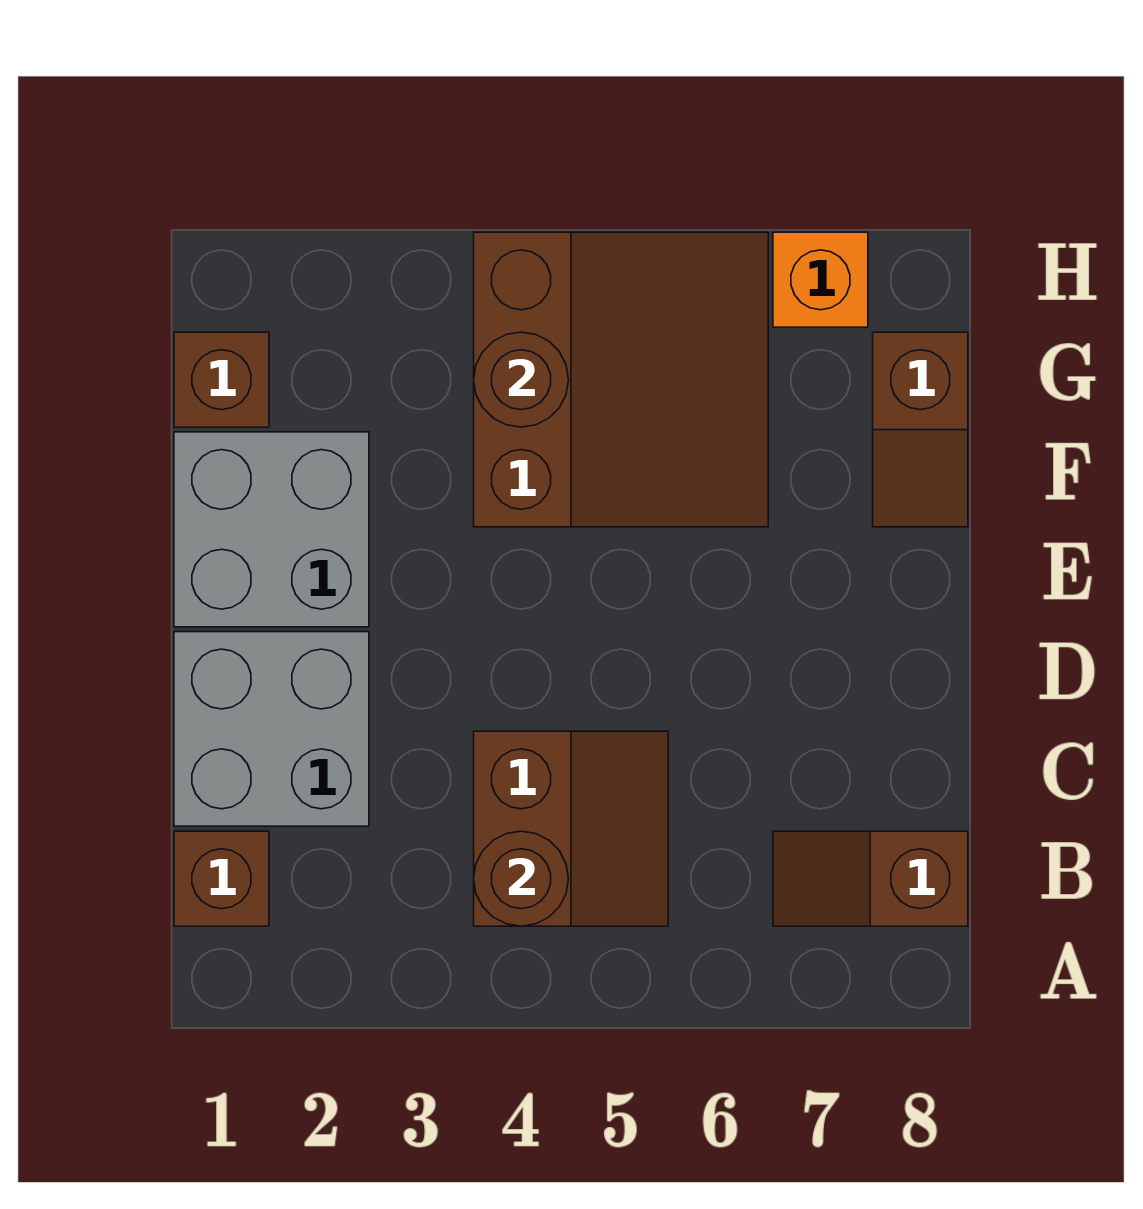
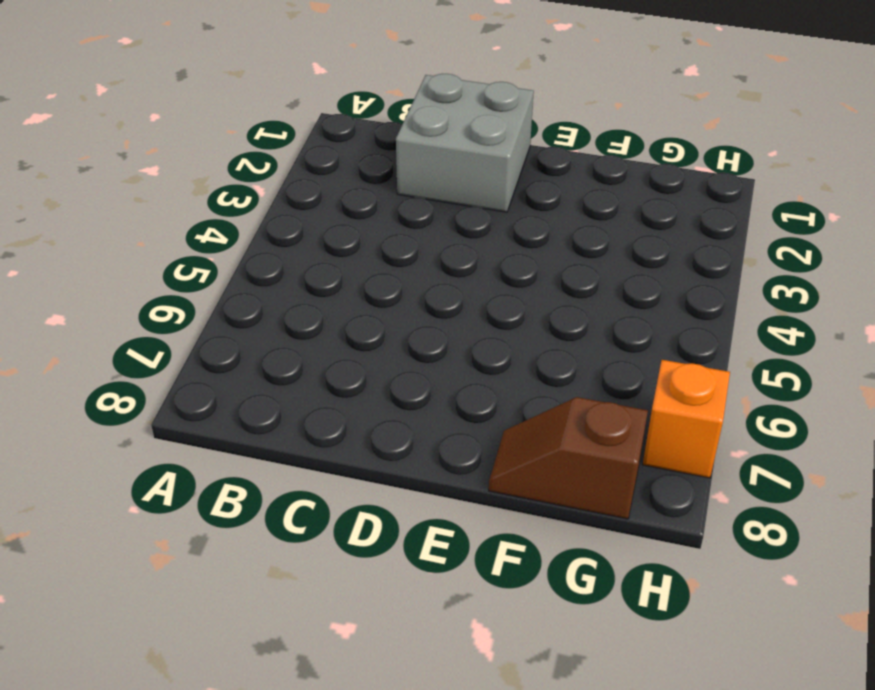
none -> brown 1x1 brick [174,831,269,926]
none -> brown 2x2 slope [474,731,668,926]

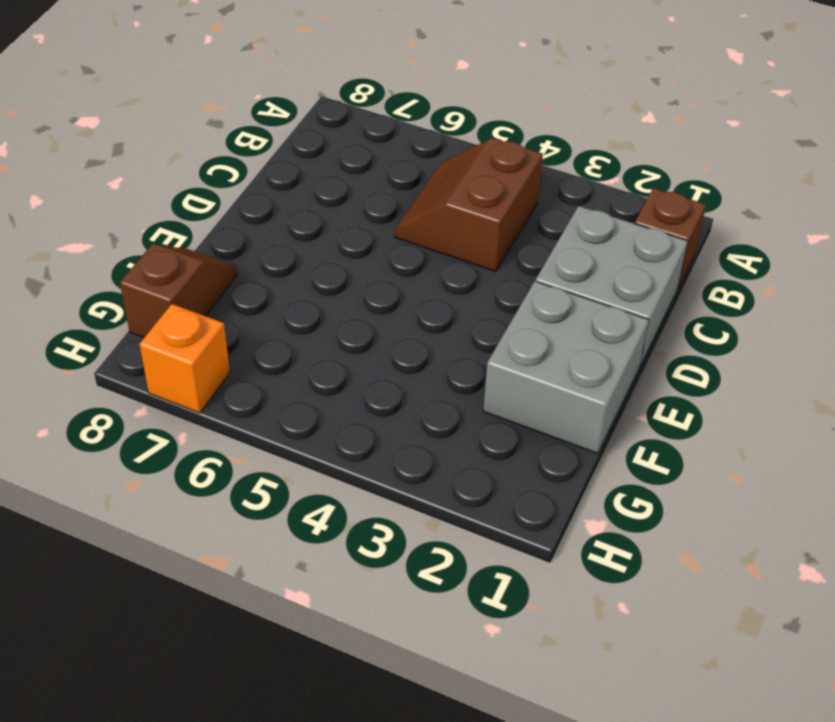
none -> brown 1x2 slope [773,831,968,926]
none -> brown 3x3 slope [474,232,768,527]

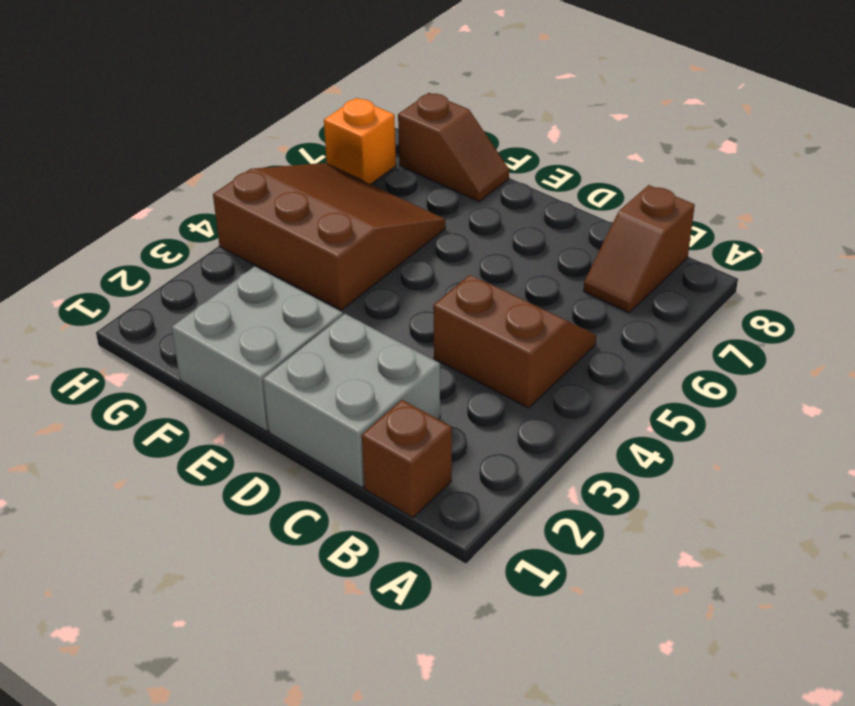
none -> brown 1x1 brick [174,332,269,427]
none -> brown 1x1 round brick [474,831,569,926]

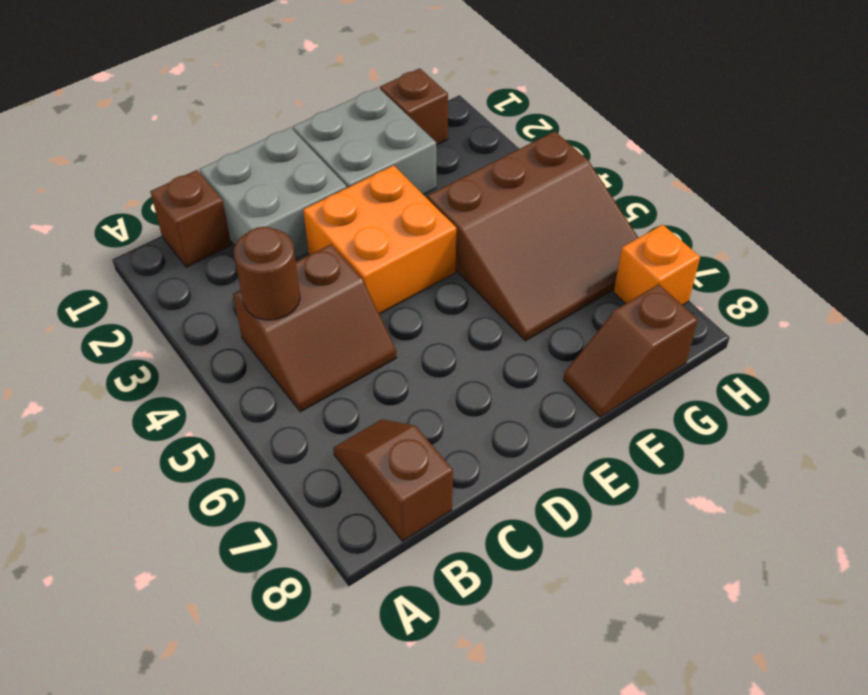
orange 2x2 brick [303,165,456,314] -> none
none -> brown 1x1 round brick [474,332,569,427]

